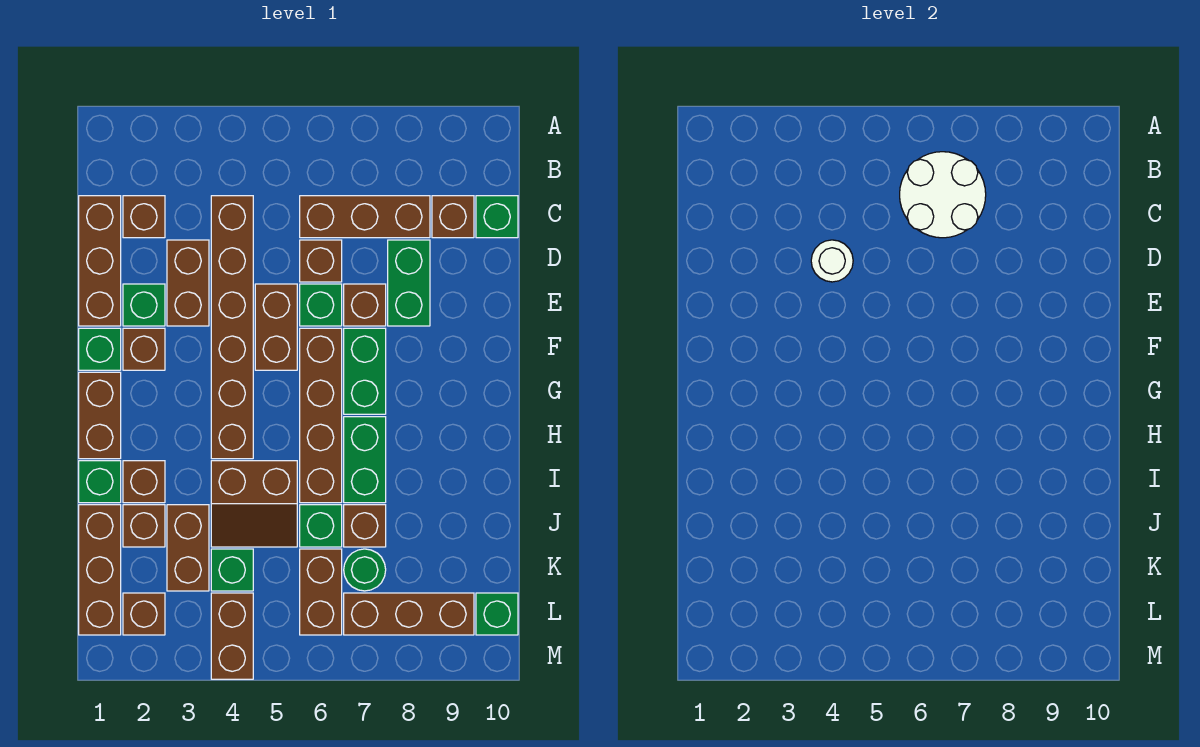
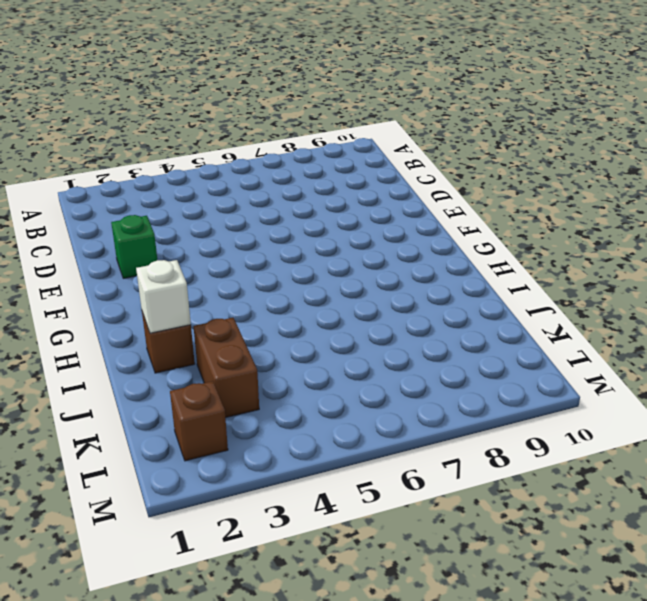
white 1x1 brick [136,260,191,333] -> none
none -> brown 1x3 brick [79,196,121,326]
none -> brown 1x1 brick [123,196,165,238]
none -> brown 1x6 brick [211,196,253,459]
none -> brown 1x3 brick [300,196,430,238]

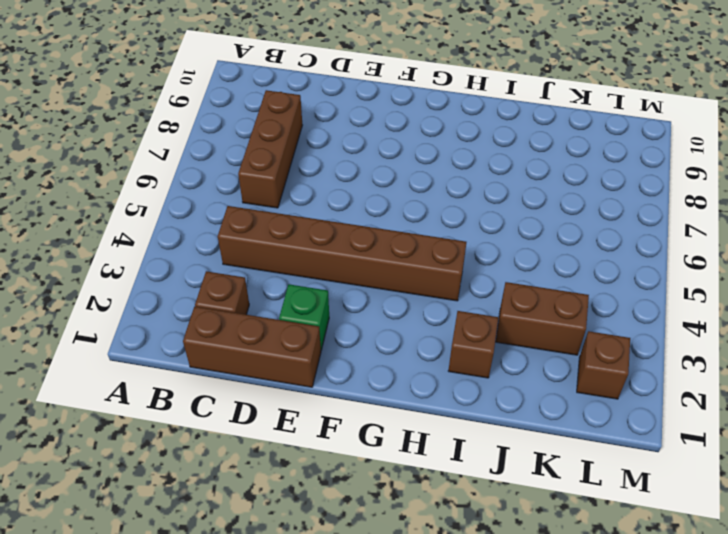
none -> brown 1x1 brick [432,196,474,238]
none -> green 1x1 brick [476,196,518,238]
none -> brown 1x2 brick [167,240,209,326]
none -> brown 1x1 brick [300,240,342,282]

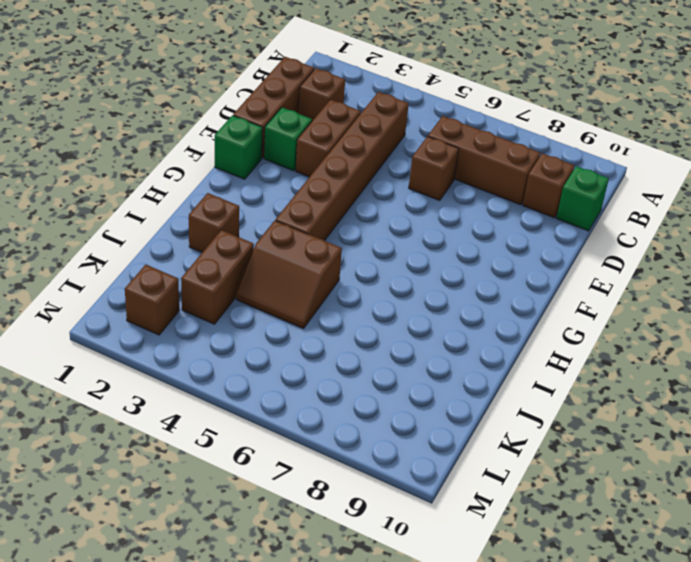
none -> green 1x2 brick [388,240,430,326]
none -> brown 1x2 brick [255,284,297,370]
none -> green 1x1 brick [300,284,342,326]
none -> brown 1x1 brick [344,284,386,326]

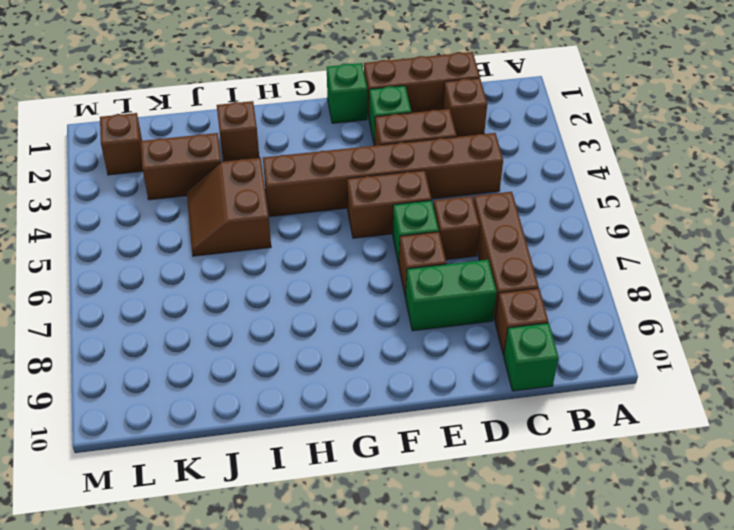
none -> brown 1x1 brick [123,328,165,370]
none -> brown 1x4 brick [300,328,342,503]
none -> green 1x2 brick [344,328,386,414]
none -> brown 1x2 brick [79,372,121,459]

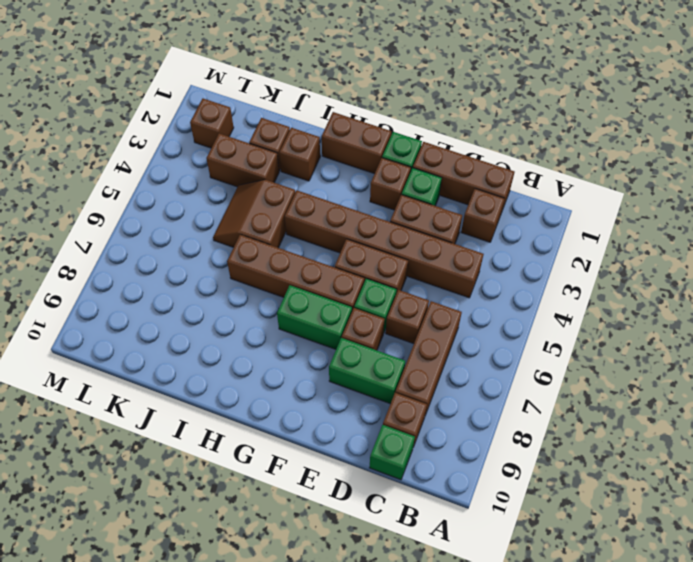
none -> green 1x2 brick [344,417,386,503]
none -> green 1x1 brick [79,461,121,503]
none -> brown 1x3 brick [79,505,121,635]
none -> green 1x1 brick [300,505,342,547]

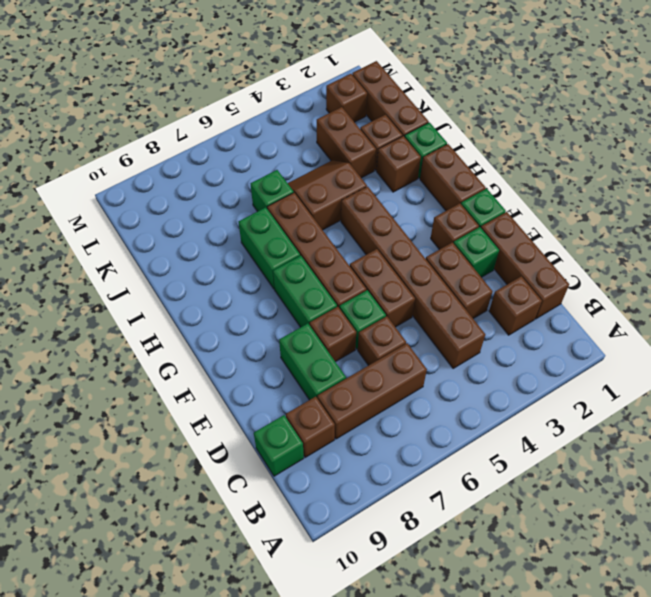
none -> brown 1x1 brick [344,505,386,547]
none -> green 1x1 brick [211,549,253,591]
none -> brown 1x2 brick [300,549,342,635]
none -> green 1x1 round brick [344,549,386,591]

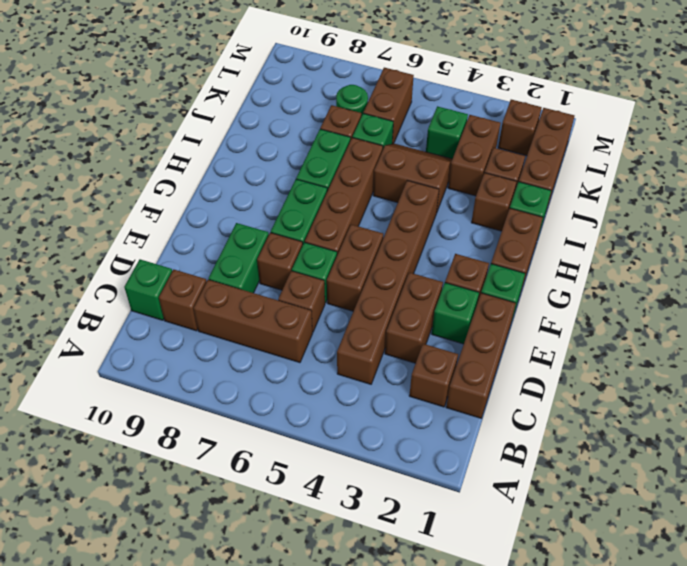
none -> brown 1x2 brick [211,593,253,679]
none -> brown 1x3 brick [344,593,474,635]
none -> green 1x1 brick [476,593,518,635]
none -> white 2x2 round brick [900,152,986,238]

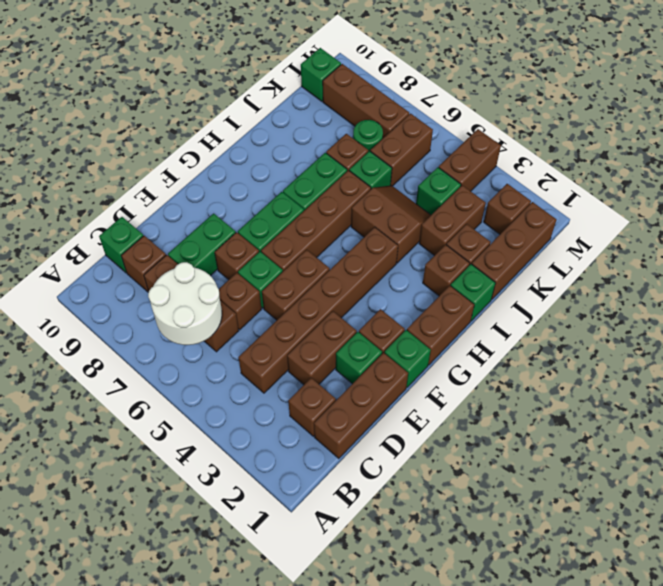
none -> white 1x1 round brick [811,240,853,282]

